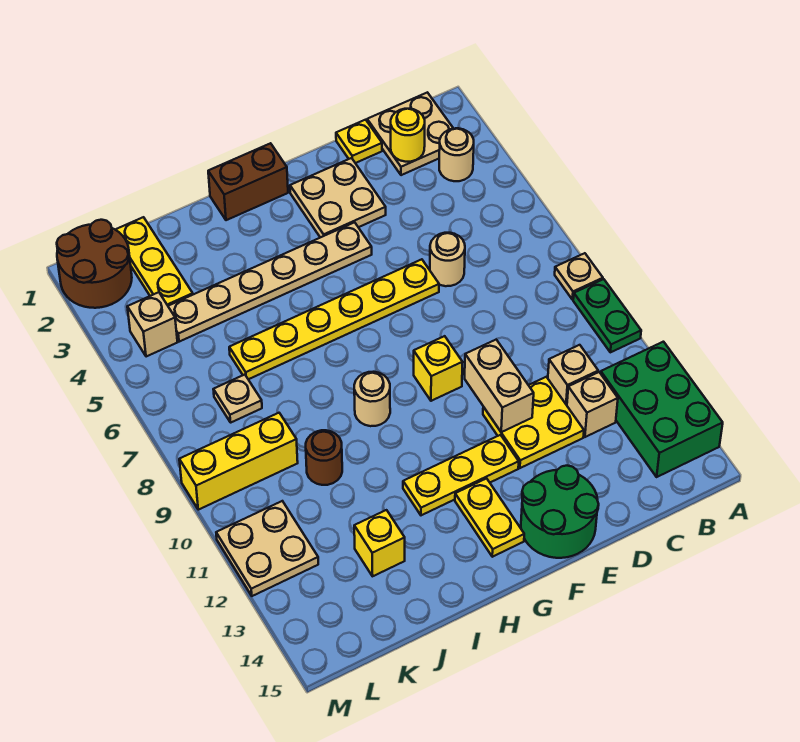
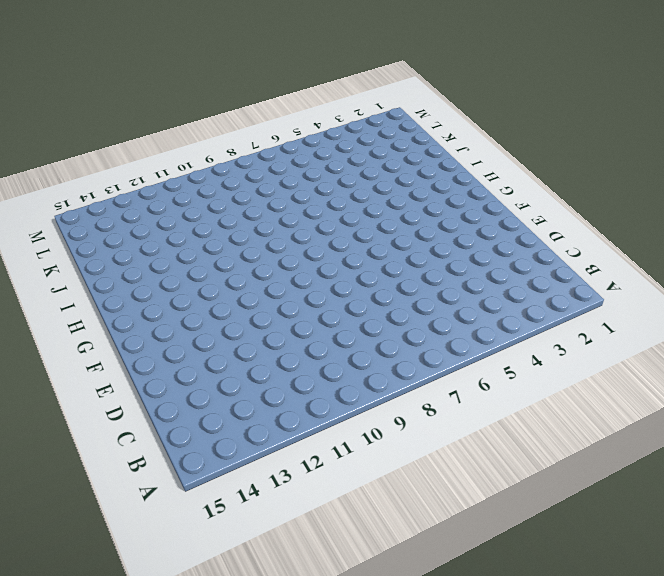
none -> tan 1x1 plate [555,253,603,300]
none -> green 1x2 plate [573,279,641,352]
none -> green 2x3 brick [601,342,723,477]

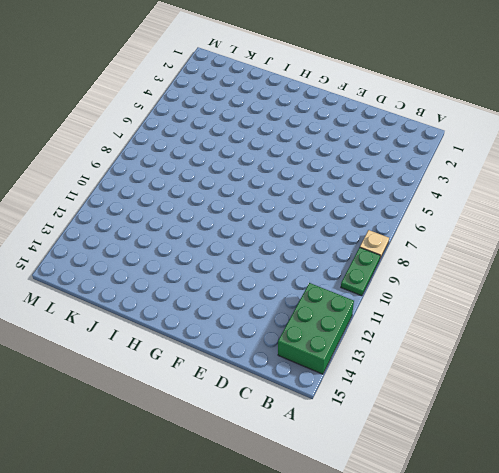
none -> tan 2x2 plate [367,92,454,175]
none -> tan 1x1 round brick [439,128,474,181]
none -> tan 1x1 brick [548,345,598,405]

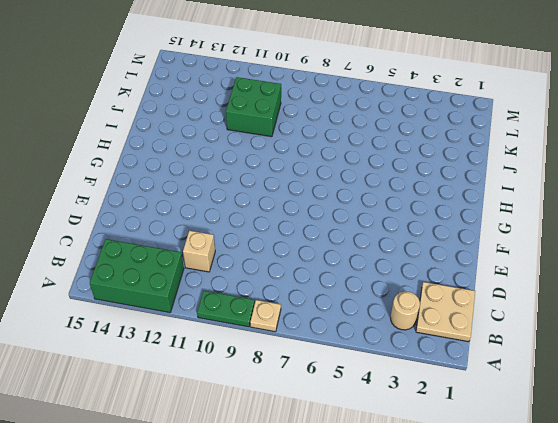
green 2x2 brick [226,77,281,137] -> brown 1x1 round brick [306,430,342,485]
none -> tan 1x1 brick [567,372,618,437]
none -> yellow 1x1 plate [336,120,382,163]
none -> tan 1x1 round brick [430,233,465,286]

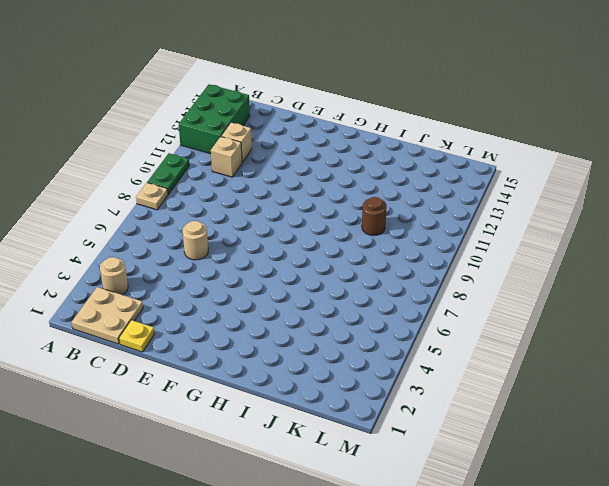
none -> yellow 2x2 plate [483,377,584,468]
none -> tan 2x2 plate [290,158,386,238]
none -> yellow 1x6 plate [229,259,439,379]

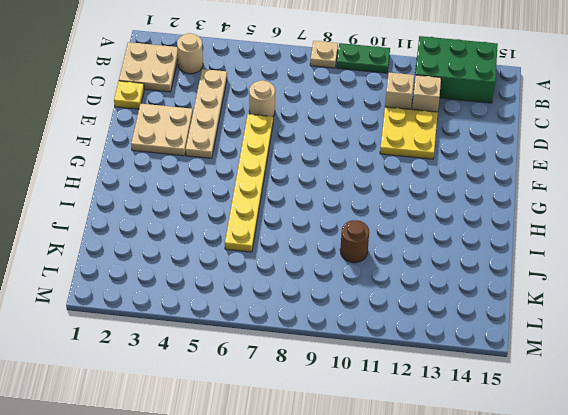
tan 1x4 plate [186,69,227,158] -> tan 1x6 plate [168,222,372,342]
none -> green 2x2 round brick [521,466,599,558]
none -> yellow 1x1 brick [414,336,463,401]
none -> yellow 1x3 plate [403,435,519,515]

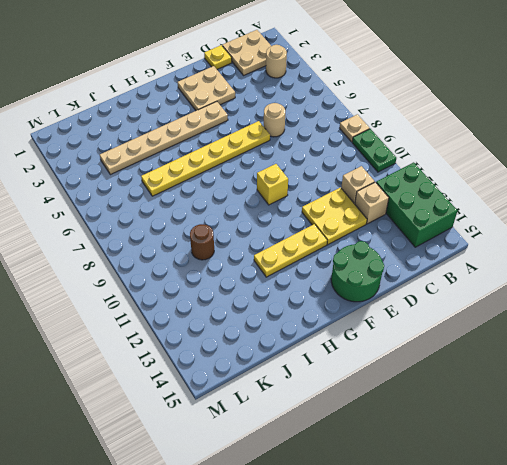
none -> brown 1x2 brick [208,143,288,220]
none -> yellow 1x2 plate [455,478,524,557]
none -> tan 1x1 round brick [354,372,390,426]

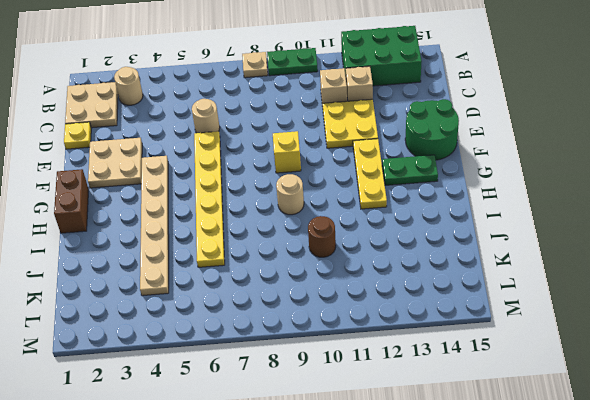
green 1x2 plate [382,155,438,185] -> yellow 1x2 plate [455,478,524,557]
none -> yellow 1x1 brick [354,510,405,576]
none -> yellow 1x3 plate [115,217,193,306]
none -> tan 1x1 plate [213,375,262,422]

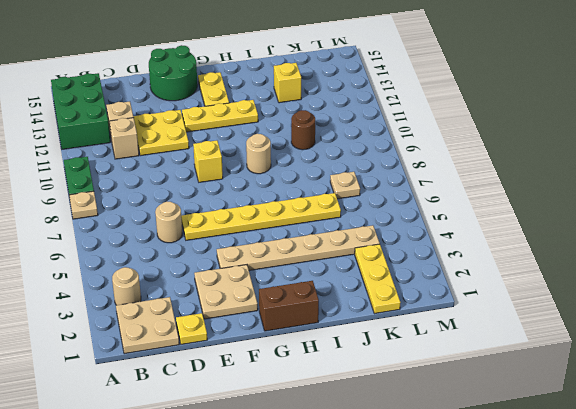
none -> yellow 1x3 brick [179,413,298,510]
none -> brown 2x2 round brick [57,220,132,308]
none -> tan 1x1 brick [127,292,177,357]

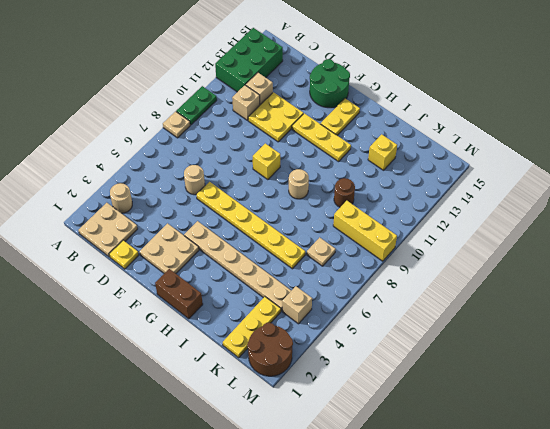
none -> tan 2x2 plate [216,501,318,596]
none -> yellow 1x1 round brick [391,109,425,162]
none -> tan 1x2 brick [465,340,534,432]

